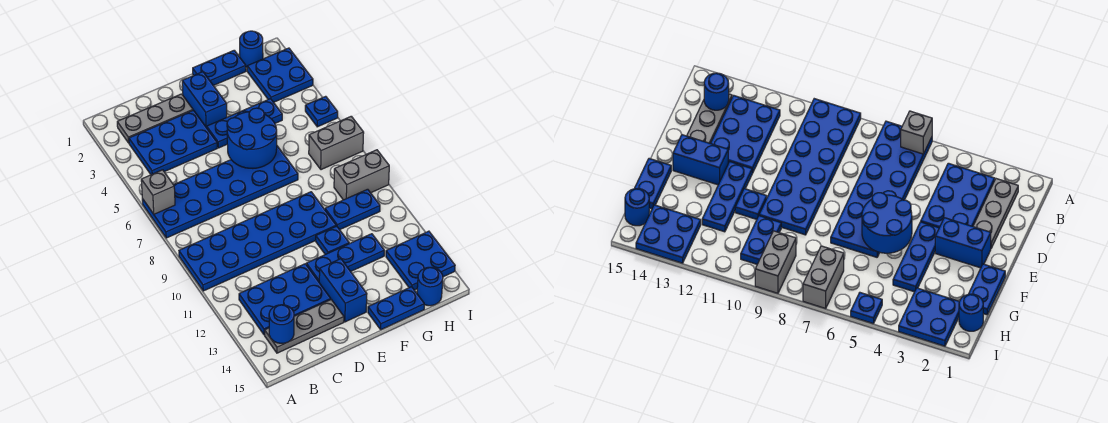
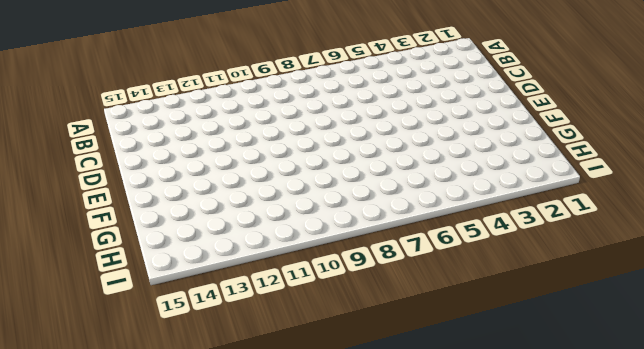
none -> blue 2x6 plate [142,146,298,238]
none -> blue 2x6 plate [179,192,336,291]
none -> grey 1x3 plate [117,94,193,143]

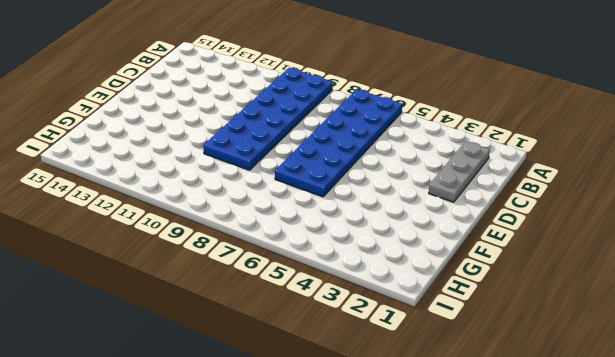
none -> blue 2x3 plate [129,110,217,175]
none -> blue 2x3 plate [239,264,331,335]
none -> grey 1x3 plate [265,300,344,353]

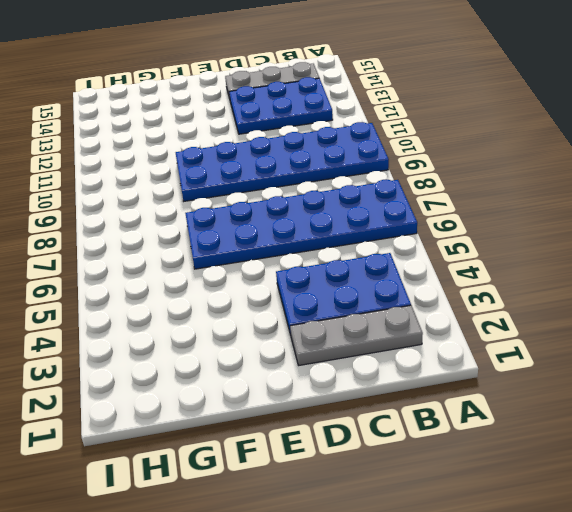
none -> blue 1x2 brick [182,72,227,128]
none -> blue 1x3 plate [207,99,282,148]
none -> blue 1x3 plate [306,234,384,281]

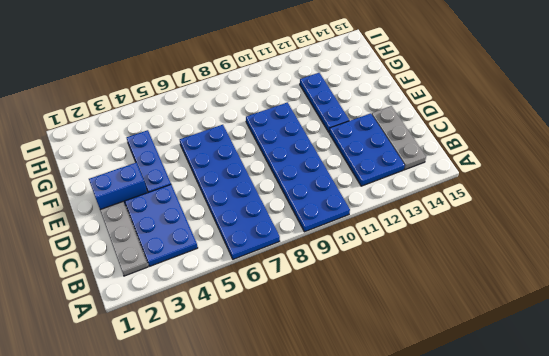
none -> blue 1x2 brick [319,259,367,322]
none -> blue 1x2 plate [193,50,246,86]
none -> blue 1x1 plate [316,226,349,255]

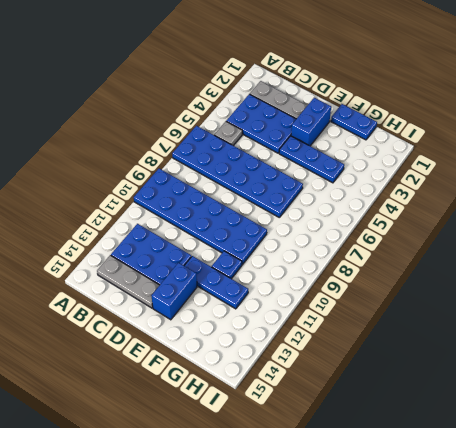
grey 1x1 plate [215,122,242,146] -> none
none -> blue 1x2 plate [368,287,424,330]
none -> blue 1x2 plate [325,189,380,230]
none -> blue 1x1 round brick [240,31,263,67]

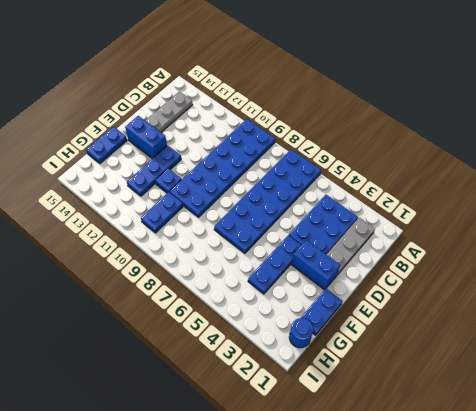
none -> blue 2x3 plate [239,264,331,335]
none -> blue 2x2 plate [247,48,313,102]
none -> grey 1x2 brick [309,116,364,170]

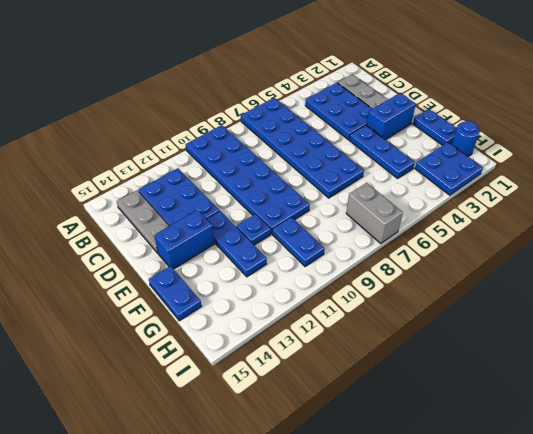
none -> grey 1x2 brick [334,150,389,200]
none -> blue 2x2 plate [386,231,455,290]
none -> blue 1x1 round brick [417,267,443,306]

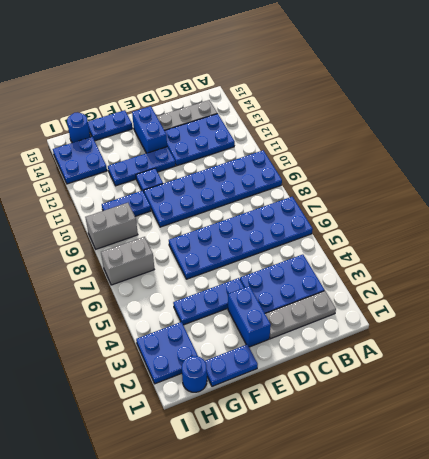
none -> blue 1x1 plate [305,96,338,127]
none -> grey 1x1 brick [141,170,175,214]
none -> blue 1x1 round brick [269,305,294,343]

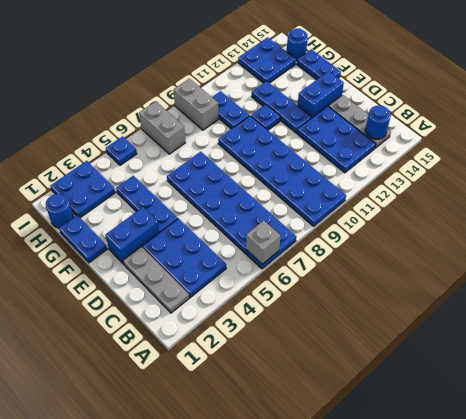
none -> blue 2x2 round brick [227,108,277,168]

